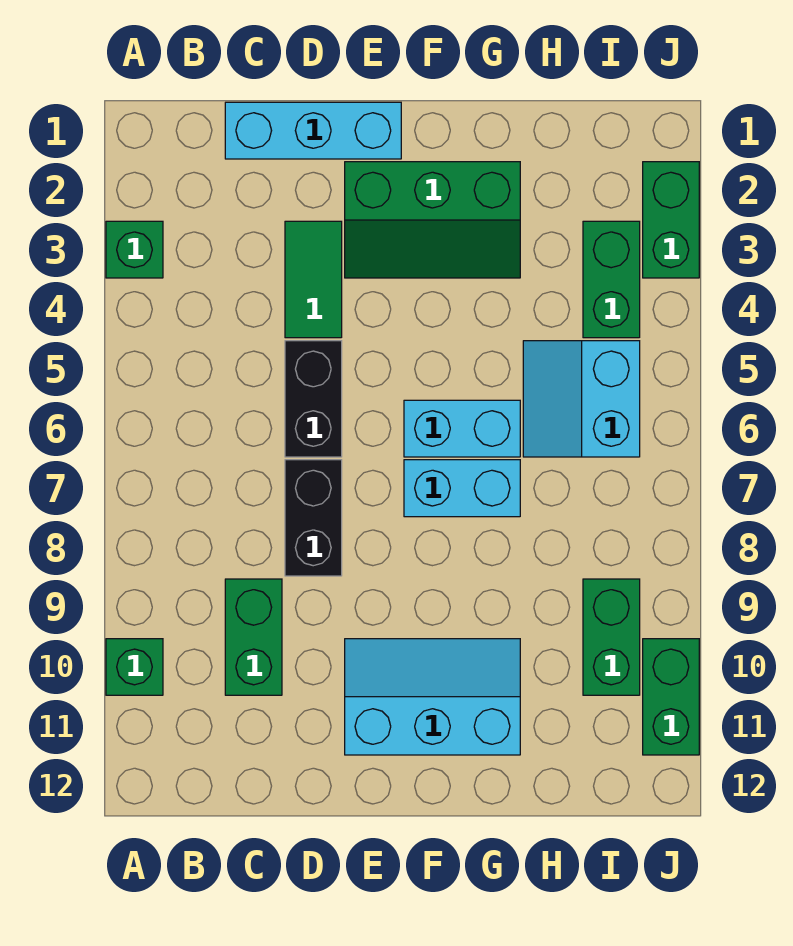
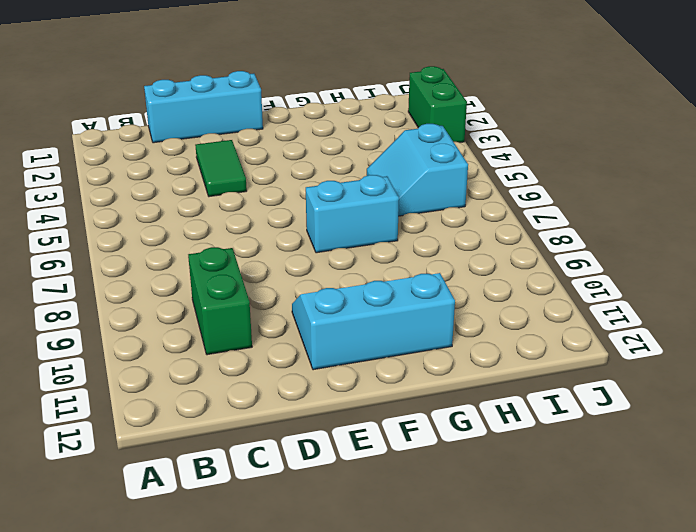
none -> green 1x1 brick [106,221,163,278]
none -> green 1x1 brick [106,639,163,695]
none -> black 1x2 brick [285,341,342,457]

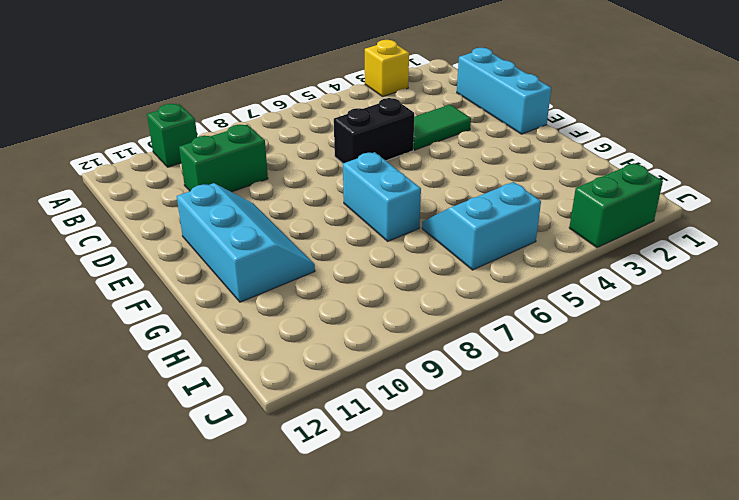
yellow 1x1 brick [365,40,409,96] -> green 1x1 brick [106,221,163,278]
none -> black 1x2 brick [285,460,342,576]
none -> green 2x3 slope [345,162,520,278]
none -> cyan 1x2 brick [404,400,520,457]

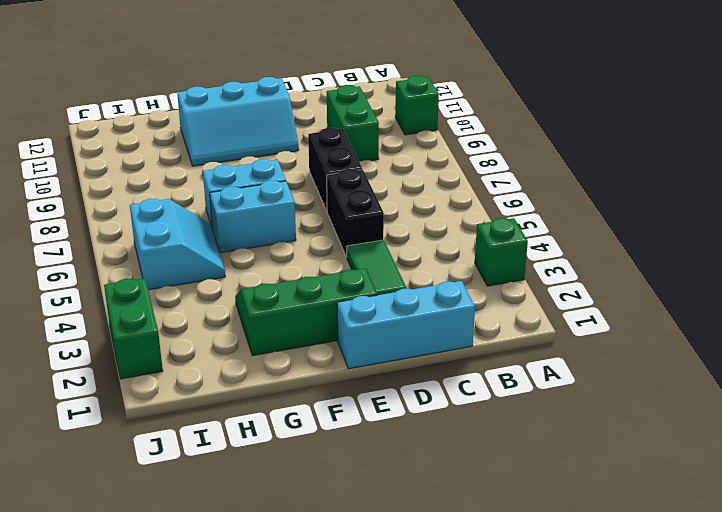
none -> green 1x2 brick [583,221,640,338]
none -> green 1x2 brick [583,579,640,695]
none -> green 1x2 brick [643,639,699,755]

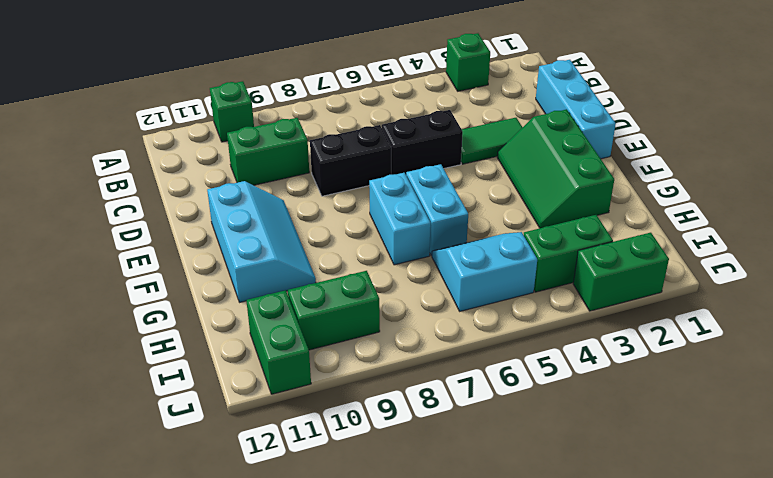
green 1x2 brick [246,290,311,394] -> green 1x2 brick turned to [643,639,699,755]

